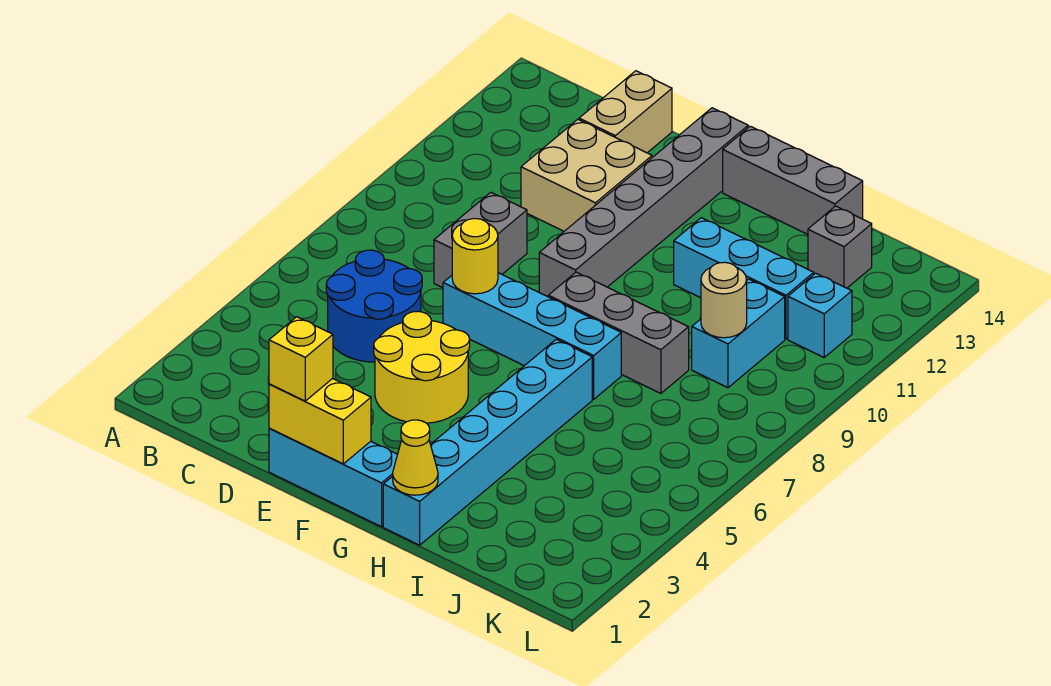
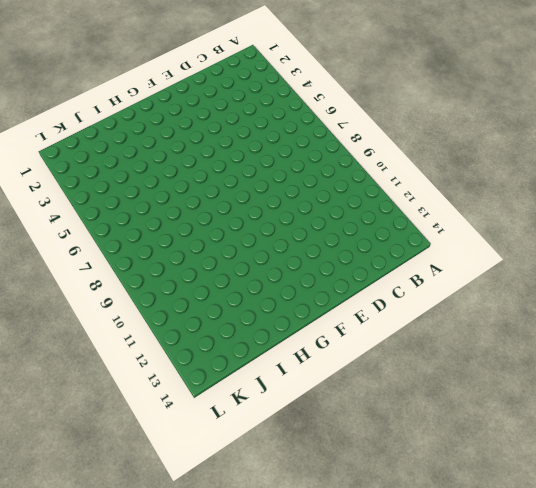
none -> blue 2x2 round brick [326,250,422,362]
none -> grey 1x2 brick [434,192,527,288]
none -> tan 2x2 brick [521,119,652,231]

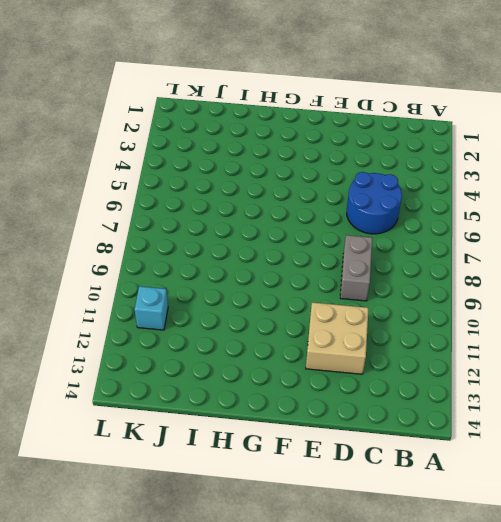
none -> tan 1x2 brick [579,71,672,153]
none -> cyan 1x3 brick [269,428,398,527]
none -> yellow 2x2 round brick [374,311,470,423]

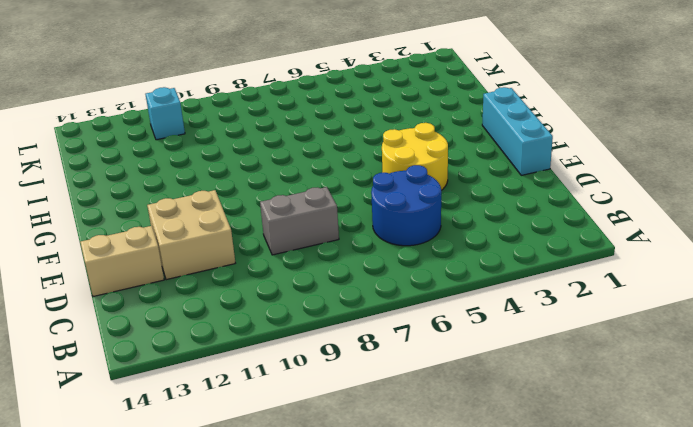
none -> cyan 1x4 brick [443,273,621,399]
none -> grey 1x6 brick [539,108,748,297]
none -> grey 1x3 brick [548,272,689,393]

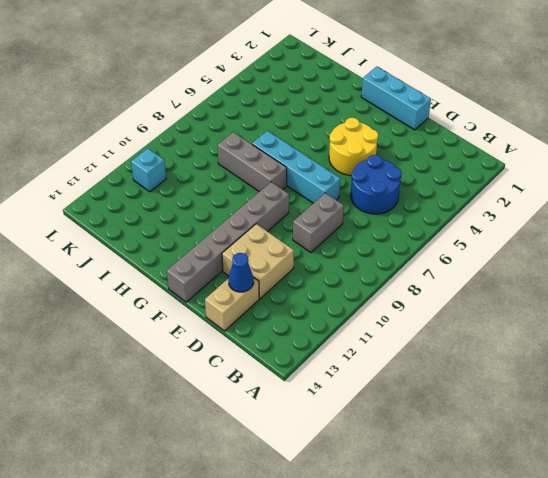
blue 1x1 cone [228,253,254,292] -> none
none -> grey 1x3 brick [723,126,863,234]
none -> cyan 1x6 brick [383,339,592,545]
none -> cyan 1x3 brick [674,218,814,339]

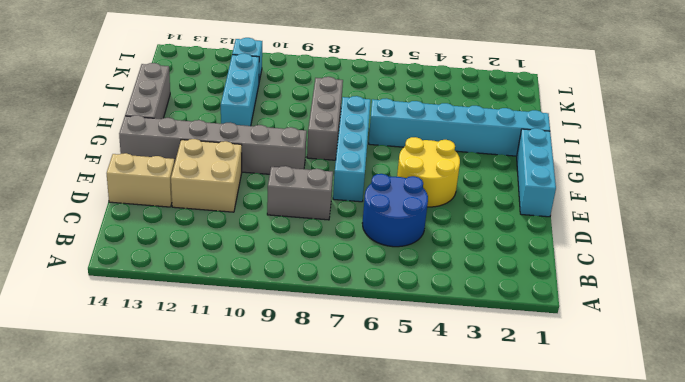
none -> cyan 1x2 brick [692,279,785,388]
none -> grey 1x1 brick [808,206,872,288]
none -> yellow 1x2 brick [269,379,371,464]

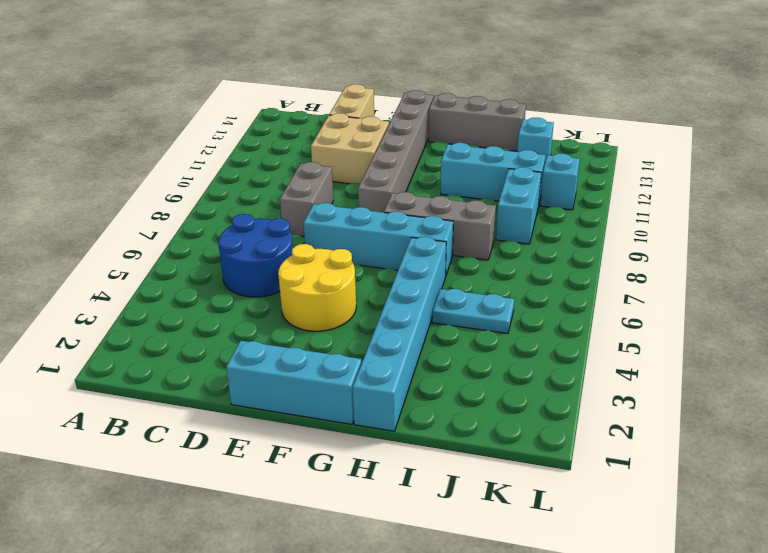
cyan 1x2 plate [432,289,514,334] -> none
cyan 1x1 brick [517,118,554,162] -> grey 1x1 brick [808,206,872,288]
none -> yellow 1x2 brick [269,379,371,464]
none -> yellow 1x1 round brick [452,219,498,294]
none -> yellow 1x1 cone [393,420,438,495]

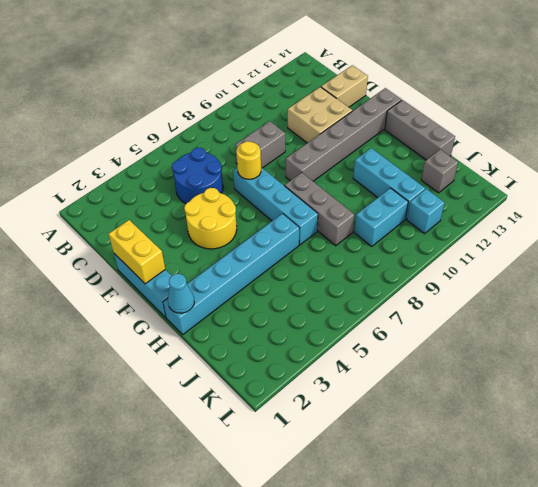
cyan 1x1 cone [168,274,194,313] -> yellow 1x1 cone [393,420,438,495]
none -> tan 1x1 round brick [701,262,747,338]
none -> yellow 1x1 brick [269,317,333,401]

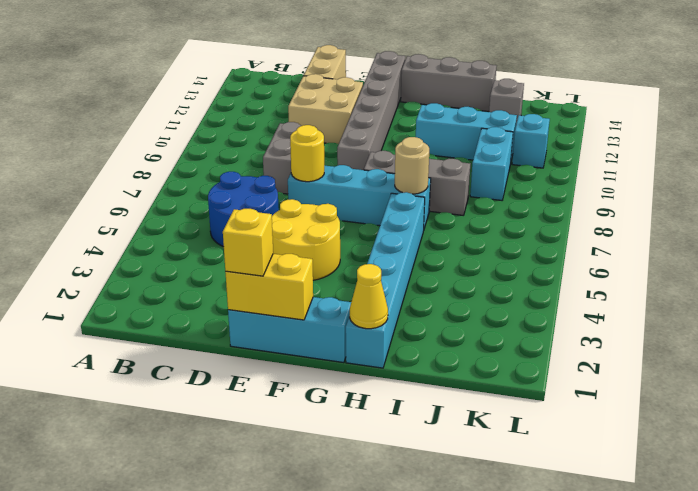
tan 1x1 round brick [395,137,429,194] -> tan 1x1 round brick moved to [701,262,747,338]

